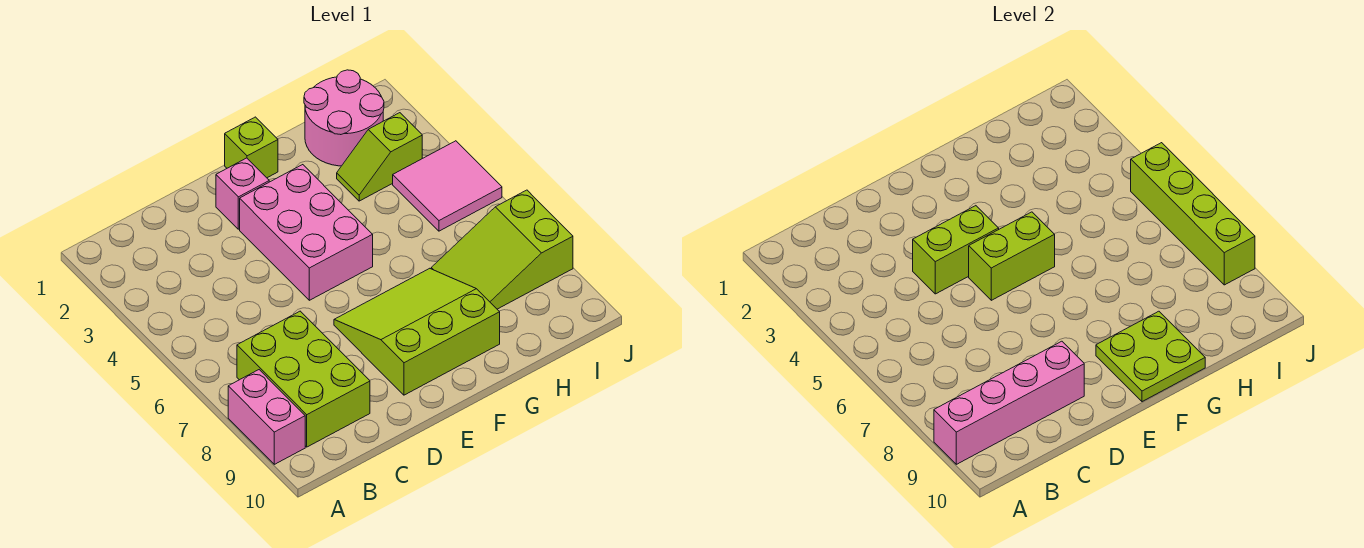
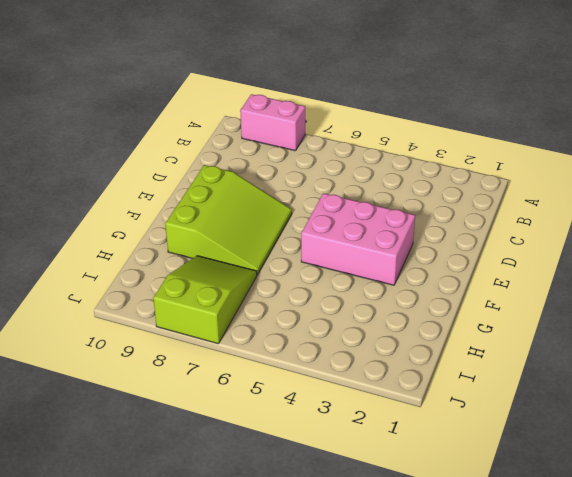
none -> lime 2x3 brick [237,311,370,447]
none -> pink 1x1 brick [216,158,269,229]
none -> lime 1x1 brick [225,117,278,178]

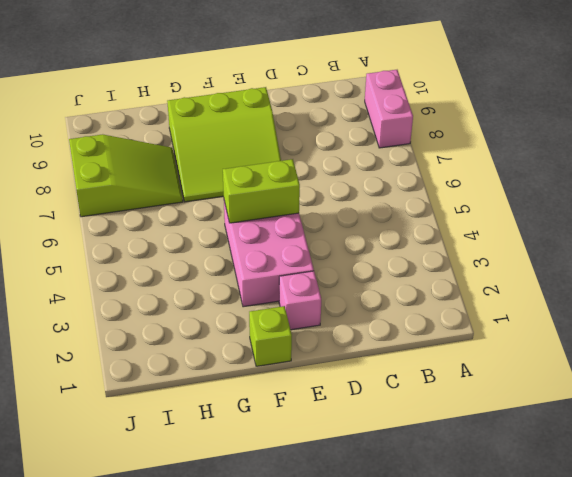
none -> lime 2x3 brick [237,311,370,447]
none -> pink 2x2 round brick [304,70,384,166]
none -> lime 1x2 slope [337,113,422,201]

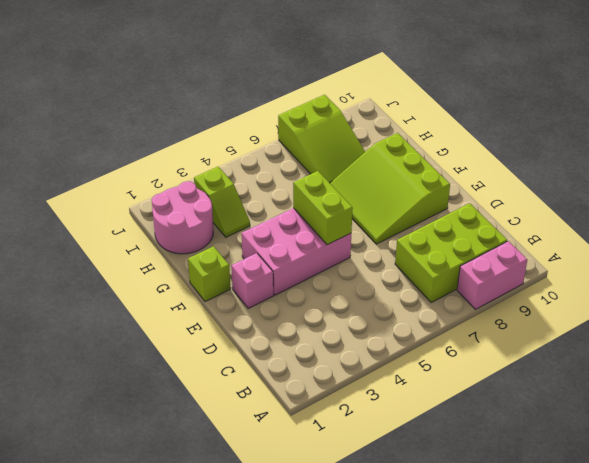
none -> pink 2x2 tile [393,141,502,231]
none -> pink 1x4 brick [934,341,1084,464]
none -> lime 1x2 brick [913,206,999,294]

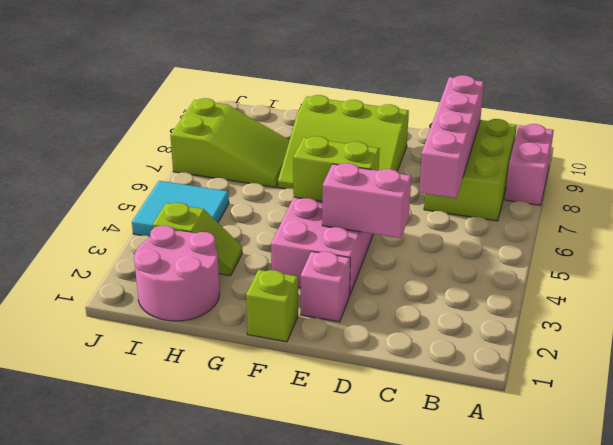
pink 1x4 brick [419,75,484,198] -> pink 1x4 brick turned to [934,341,1084,464]
pink 1x2 brick [322,163,411,238] -> lime 1x2 brick [913,206,999,294]
cyan 2x2 tile [132,181,229,237] -> pink 2x2 tile [393,141,502,231]
none -> lime 2x2 plate [1096,311,1205,402]
none -> lime 1x4 brick [1131,143,1255,285]

